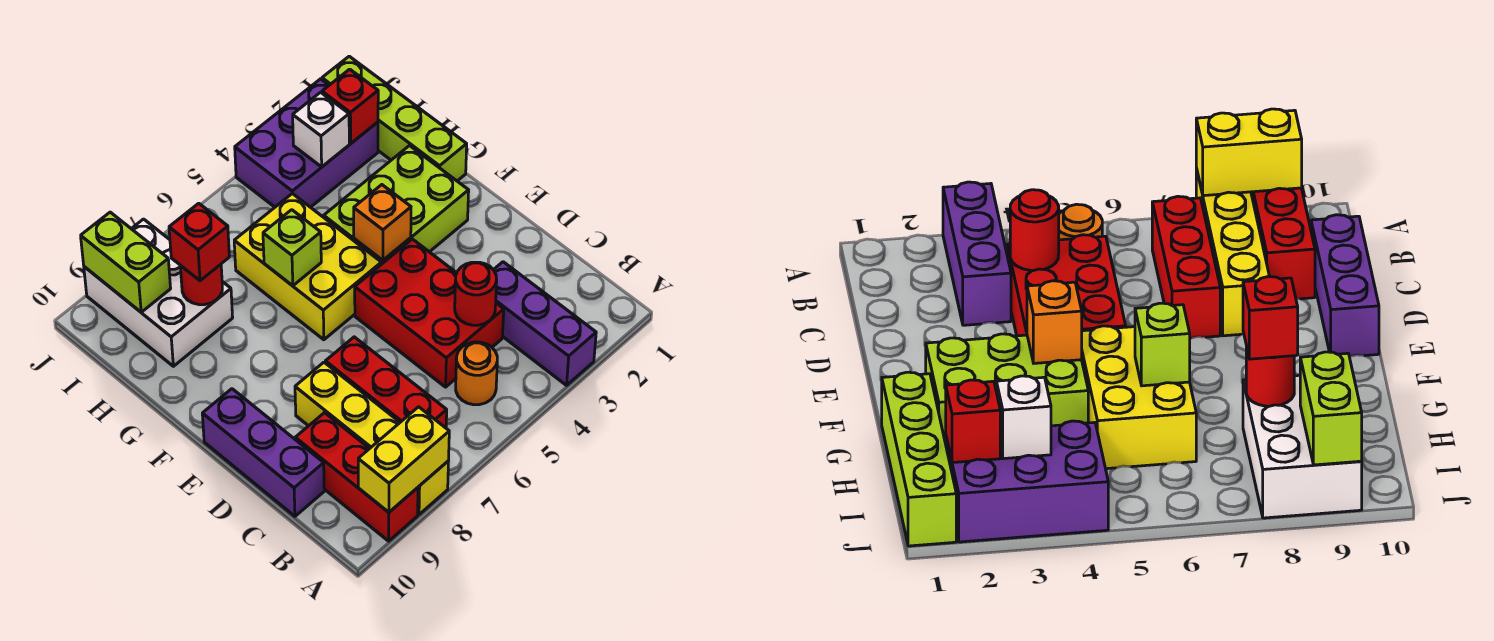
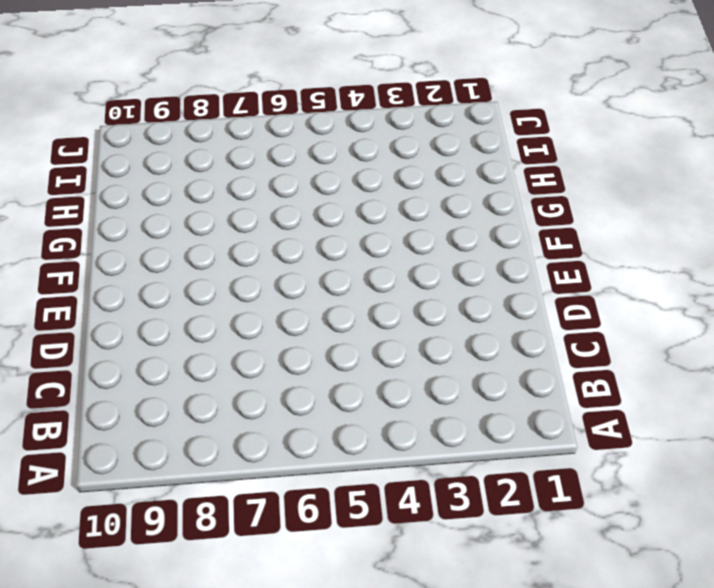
none -> purple 1x3 brick [493,262,596,385]
none -> yellow 1x4 brick [295,362,449,514]
none -> red 1x3 brick [295,413,418,541]

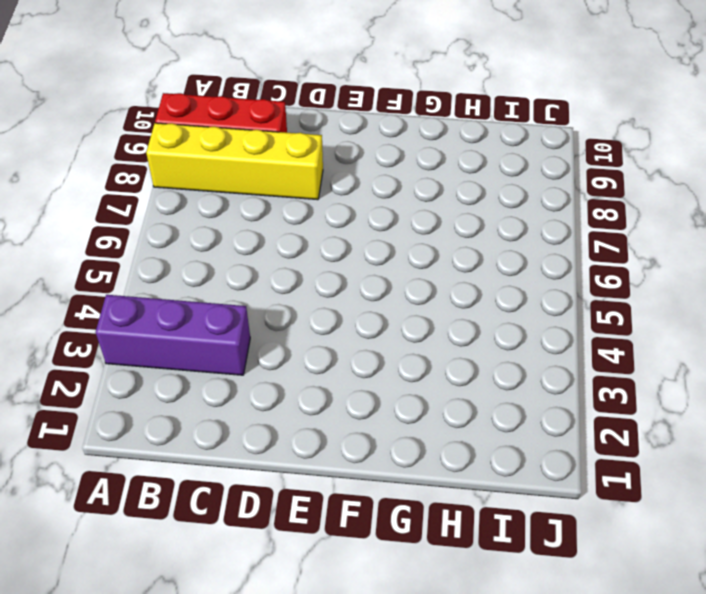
none -> orange 1x1 round brick [456,342,497,405]
none -> red 1x3 brick [325,337,447,428]
none -> red 2x3 brick [355,239,504,387]

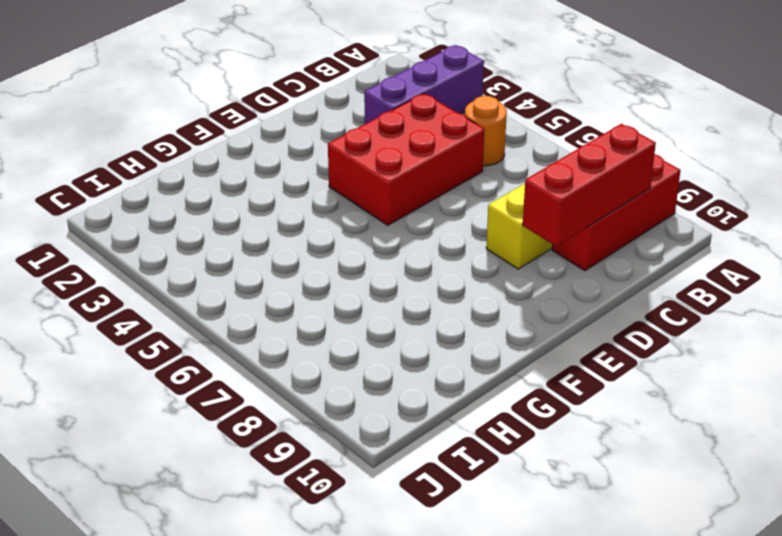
red 1x3 brick [523,124,656,246] -> red 1x3 brick moved to [325,337,447,428]
none -> purple 1x3 brick [202,389,324,516]
none -> lime 2x3 brick [324,146,469,264]
none -> yellow 2x3 brick [234,194,381,340]

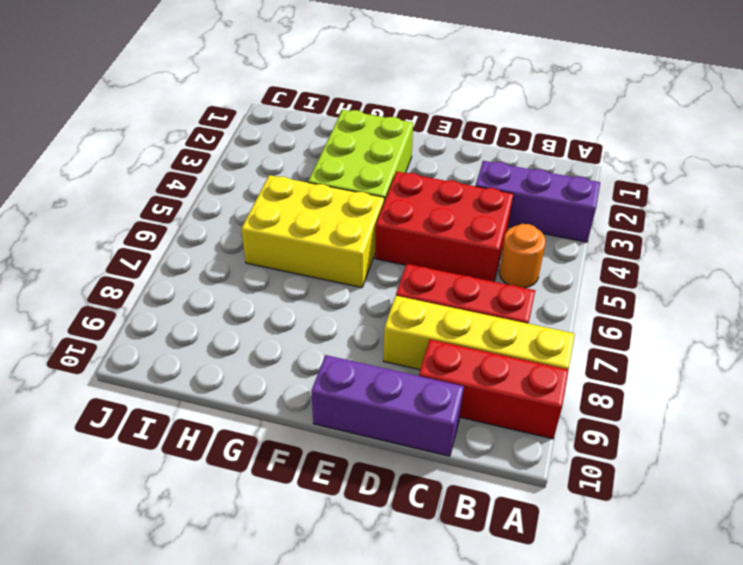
none -> lime 1x4 brick [322,56,467,181]
none -> white 2x3 brick [84,219,233,366]
none -> purple 2x3 brick [235,79,378,207]

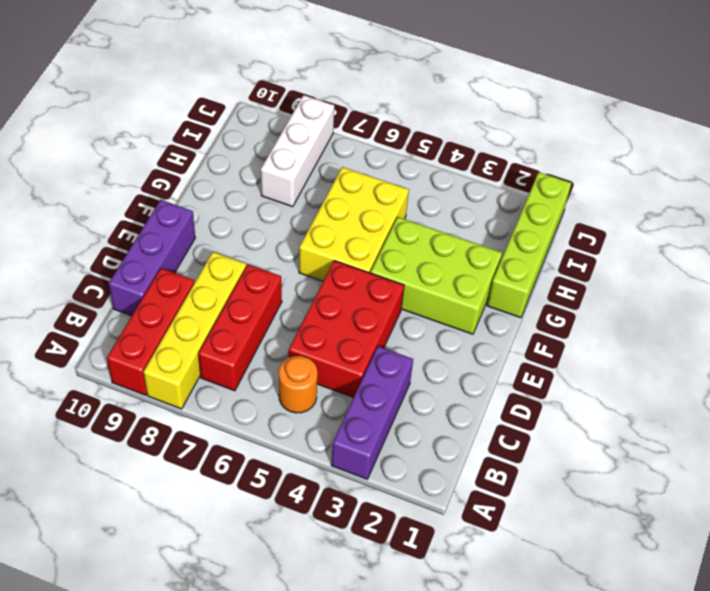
white 1x3 brick [261,95,334,207] -> white 2x3 brick [84,219,233,366]
none -> purple 2x3 brick [235,79,378,207]
none -> yellow 1x2 brick [358,407,449,513]
none -> red 1x1 round brick [455,262,497,325]

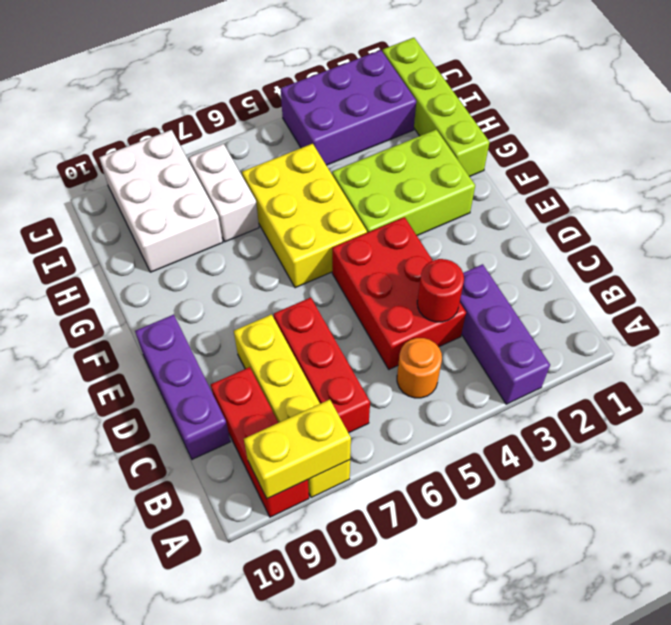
white 1x2 brick [189,144,259,242] -> none
none -> orange 1x1 brick [354,185,411,260]
none -> lime 1x1 brick [263,210,321,286]
none -> red 1x1 round brick [180,264,222,305]

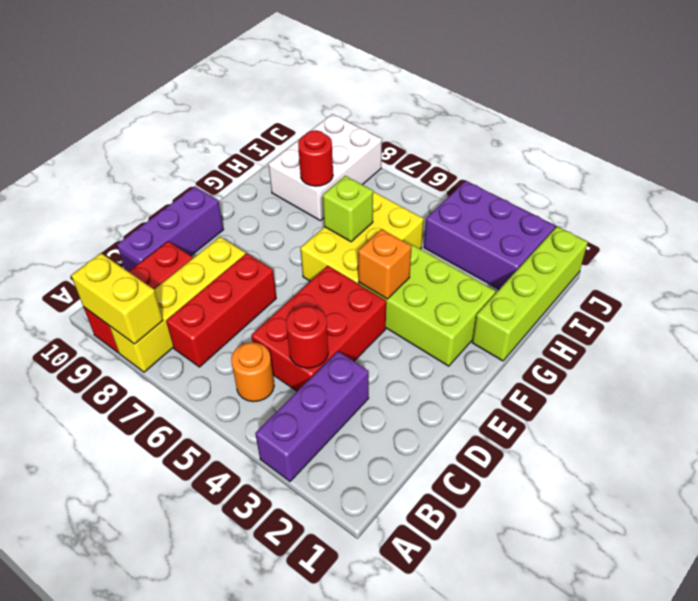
none -> red 1x1 brick [322,69,378,143]
none -> white 1x1 brick [293,92,349,167]
none -> lime 1x2 brick [81,212,171,312]

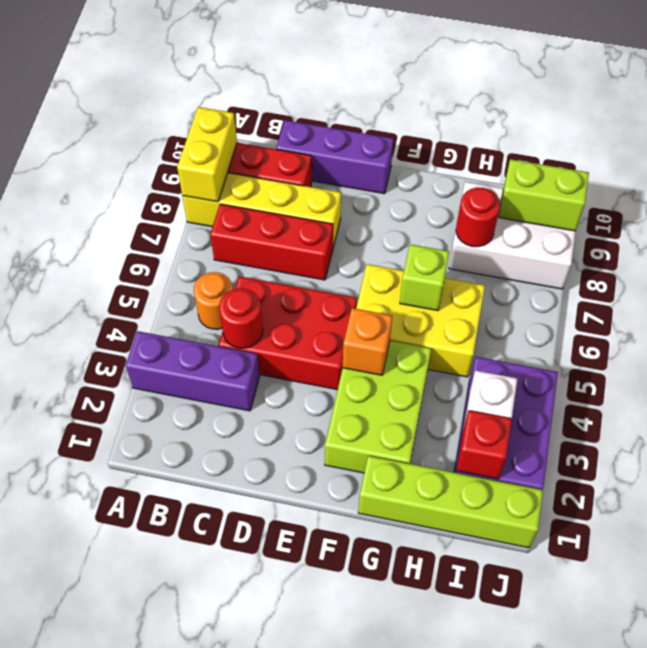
none -> red 1x1 brick [169,203,229,281]

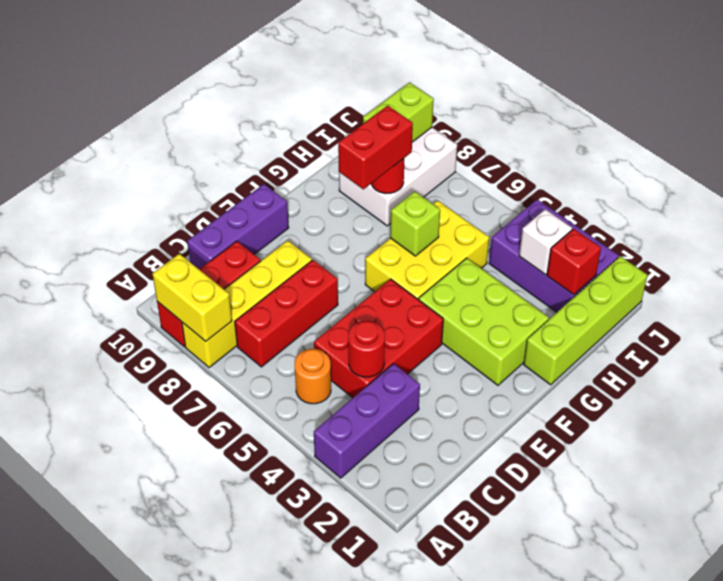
red 1x2 brick [338,106,413,189] -> red 1x1 brick [169,203,229,281]
none -> orange 1x1 brick [354,185,411,260]

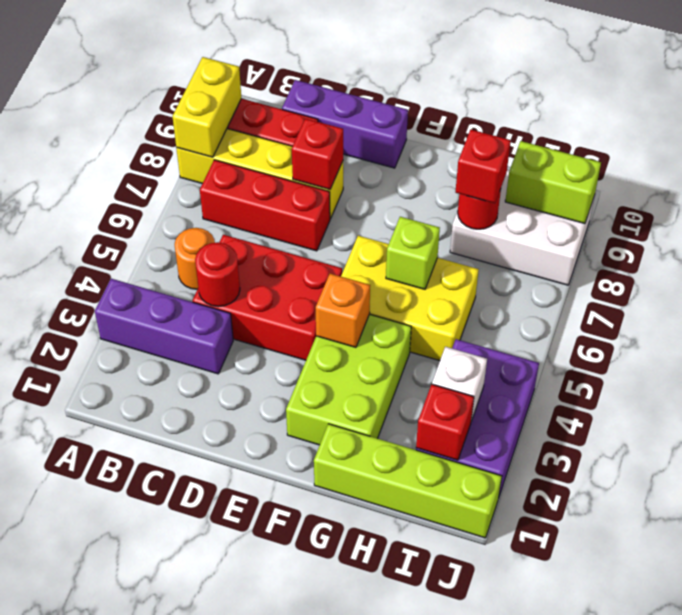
red 1x1 brick [292,119,343,190] -> none

